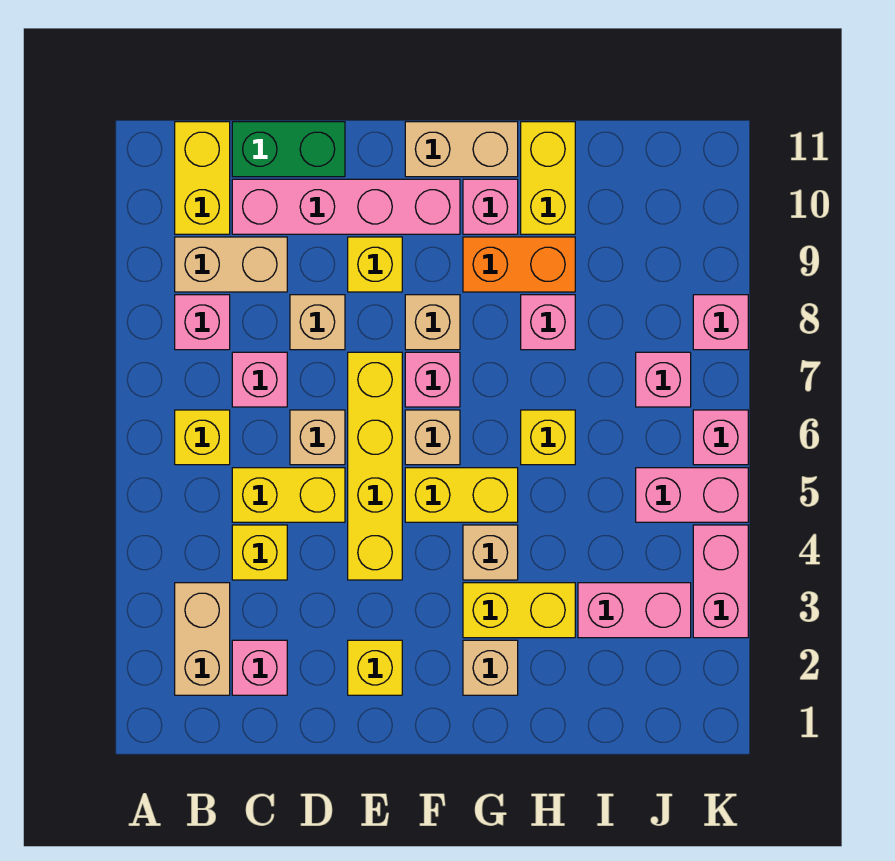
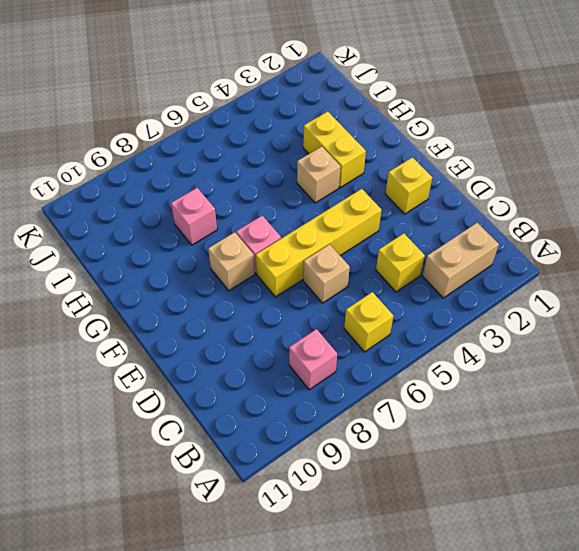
none -> tan 1x2 brick [175,237,287,292]
none -> yellow 1x2 brick [175,122,230,234]
none -> pink 1x1 brick [232,640,287,695]
none -> yellow 1x2 brick [232,468,345,522]

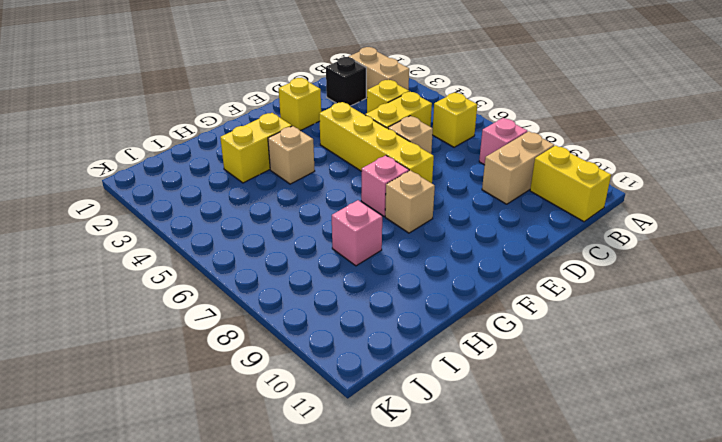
black 1x1 brick [326,57,366,106] -> pink 1x1 brick [232,640,287,695]
none -> pink 1x1 brick [232,352,287,407]
none -> pink 1x4 brick [232,179,460,234]
none -> green 1x2 brick [232,122,345,177]
none -> tan 1x1 brick [290,295,345,350]

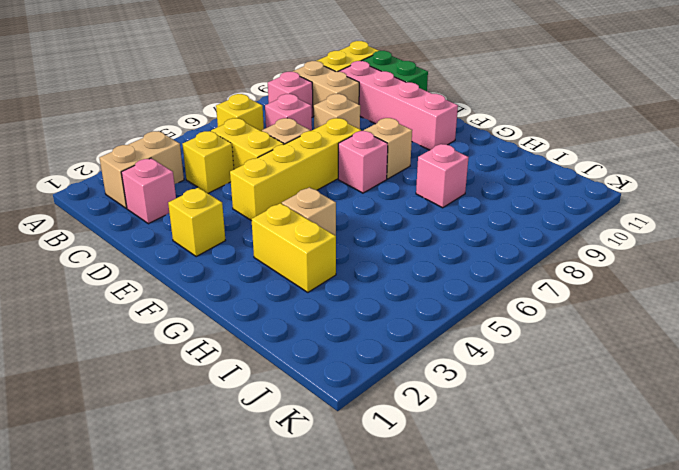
none -> yellow 1x1 brick [348,237,402,292]
none -> yellow 1x2 brick [405,468,518,522]
none -> tan 1x1 brick [405,410,460,465]
none -> tan 1x2 brick [405,122,518,177]

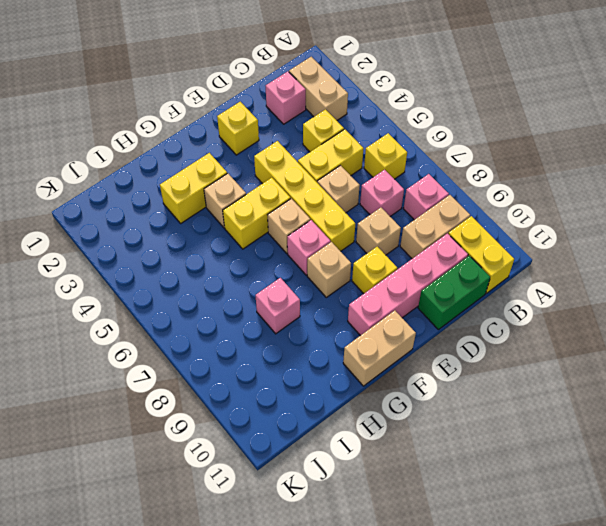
none -> tan 1x1 brick [463,640,518,695]
none -> orange 1x2 brick [463,237,575,292]
none -> pink 1x1 brick [463,179,518,234]
none -> yellow 1x1 brick [521,410,575,465]

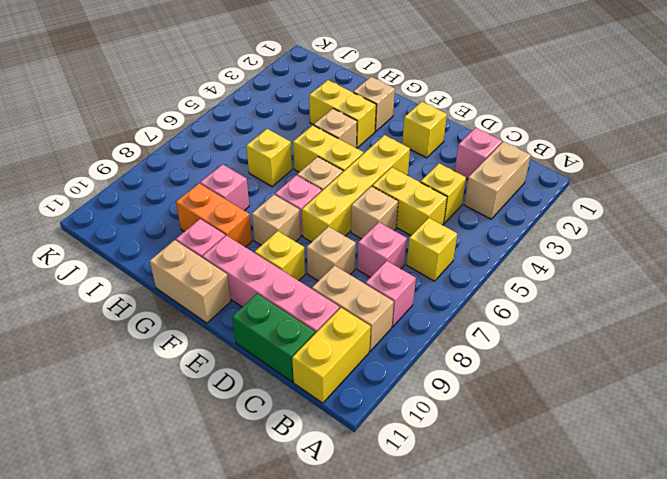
none -> yellow 1x2 brick [521,122,575,234]
none -> pink 1x2 brick [578,583,691,638]
none -> pink 1x2 brick [636,468,748,522]
none -> pink 1x1 brick [636,352,691,407]

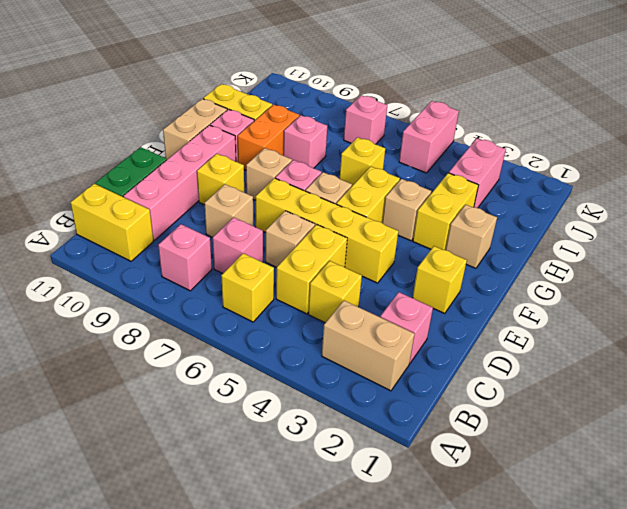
none -> tan 1x2 brick [175,237,287,292]
none -> pink 1x2 brick [693,525,748,638]
none -> pink 1x1 brick [693,410,748,465]
none -> pink 1x1 brick [693,295,748,350]

